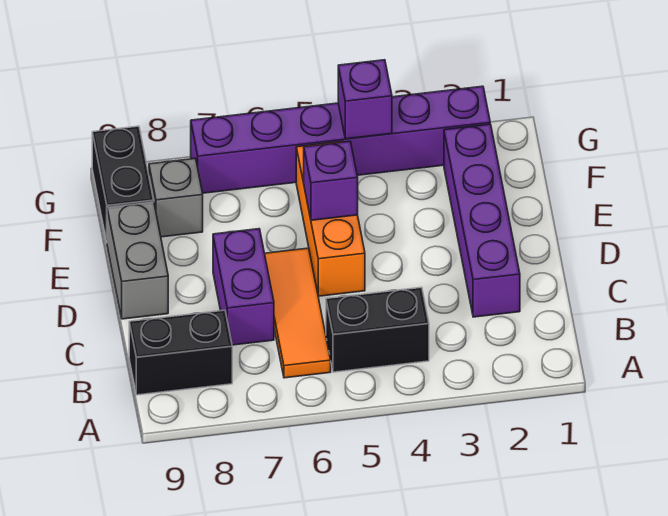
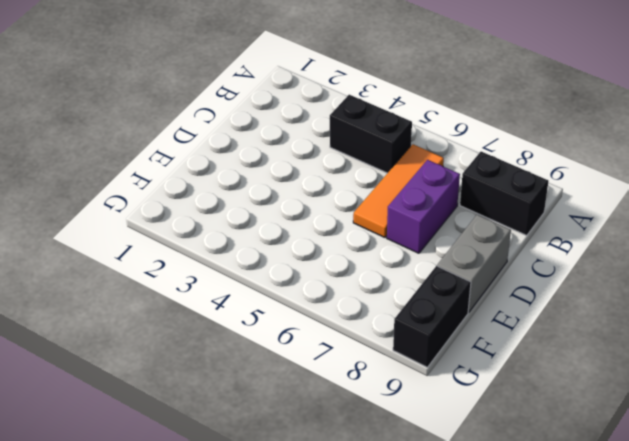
none -> purple 1x4 brick [444,124,520,317]
none -> orange 1x3 brick [296,141,365,296]
none -> grey 1x1 brick [149,159,203,237]

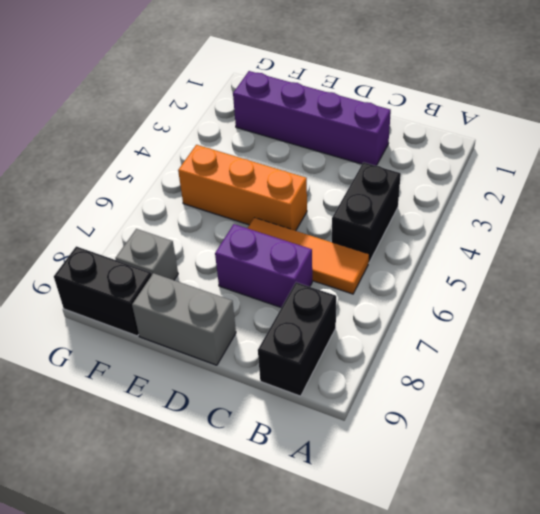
none -> purple 1x6 brick [191,86,490,193]
none -> purple 1x1 brick [304,141,358,220]
none -> purple 1x1 brick [338,60,392,139]

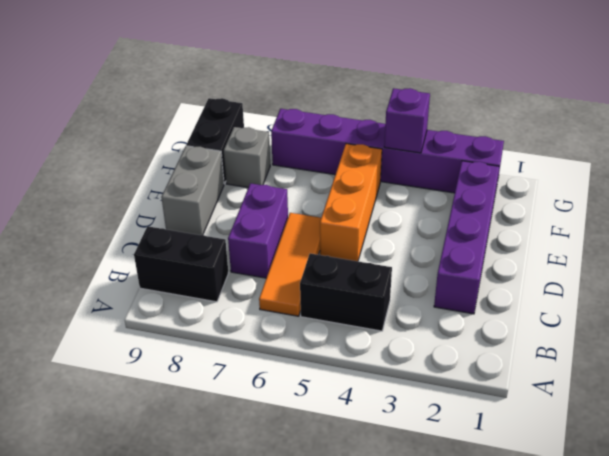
none -> purple 1x1 brick [304,141,358,220]

